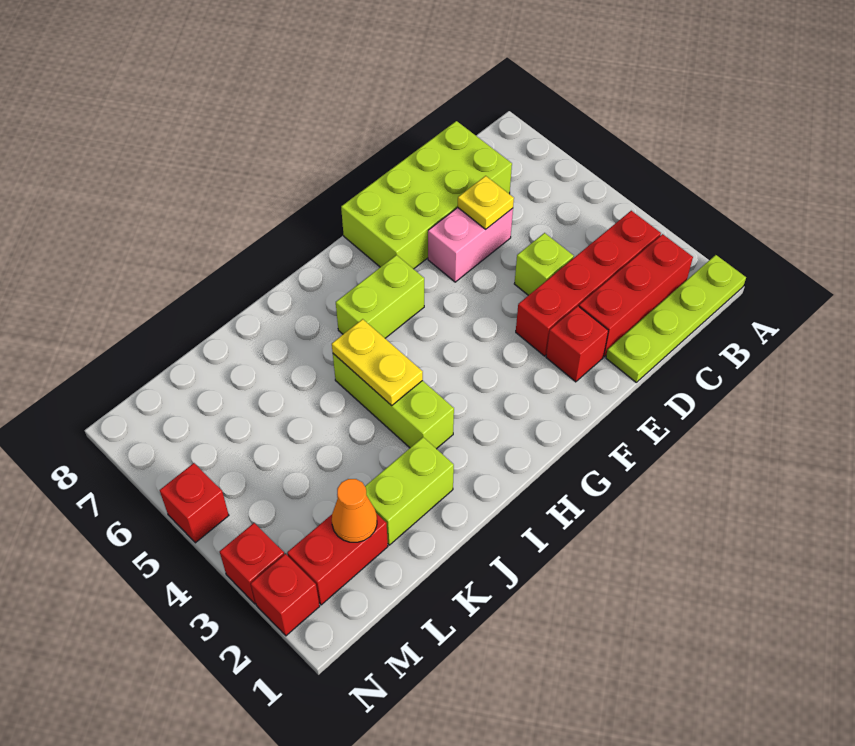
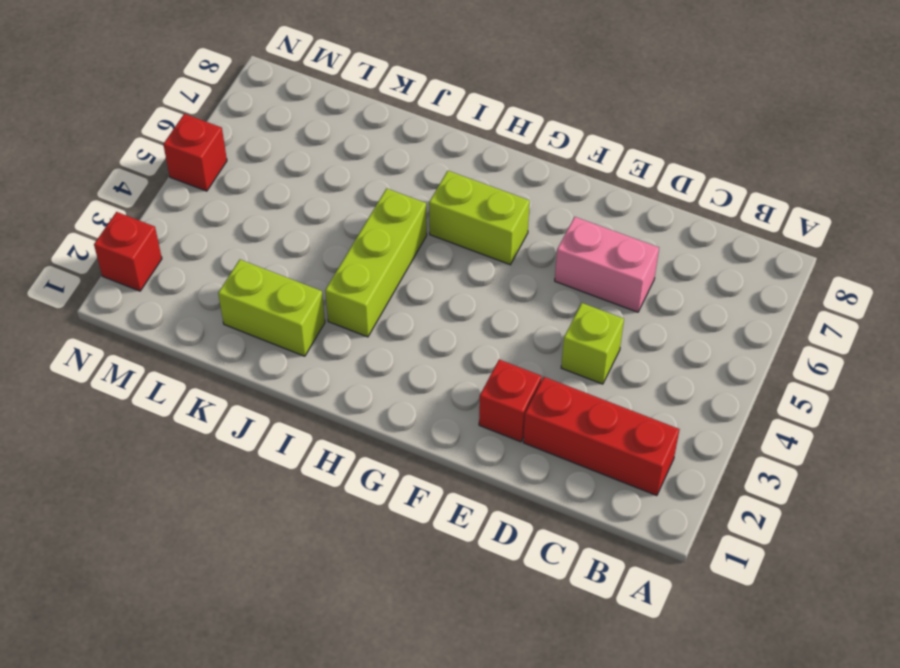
none -> lime 1x4 plate [606,255,746,382]
none -> red 1x4 brick [516,211,661,356]
none -> lime 2x4 brick [341,121,512,269]

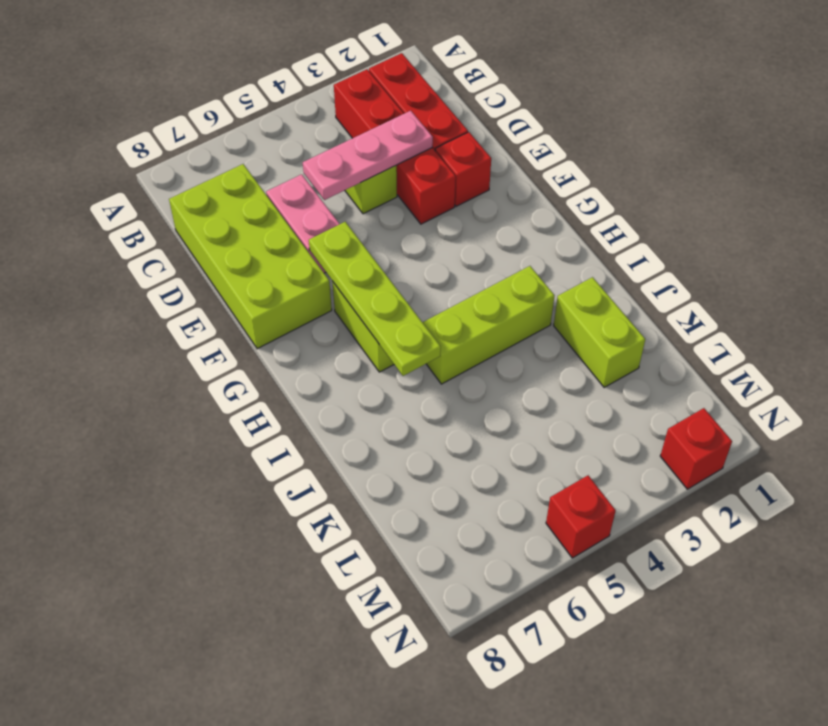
pink 1x3 plate [303,111,433,200] -> none
lime 1x4 plate [309,222,441,376] -> lime 1x4 plate moved to [606,255,746,382]
none -> red 1x2 brick [287,513,388,605]
none -> red 1x1 brick [219,523,284,604]
none -> yellow 1x1 plate [458,176,514,229]

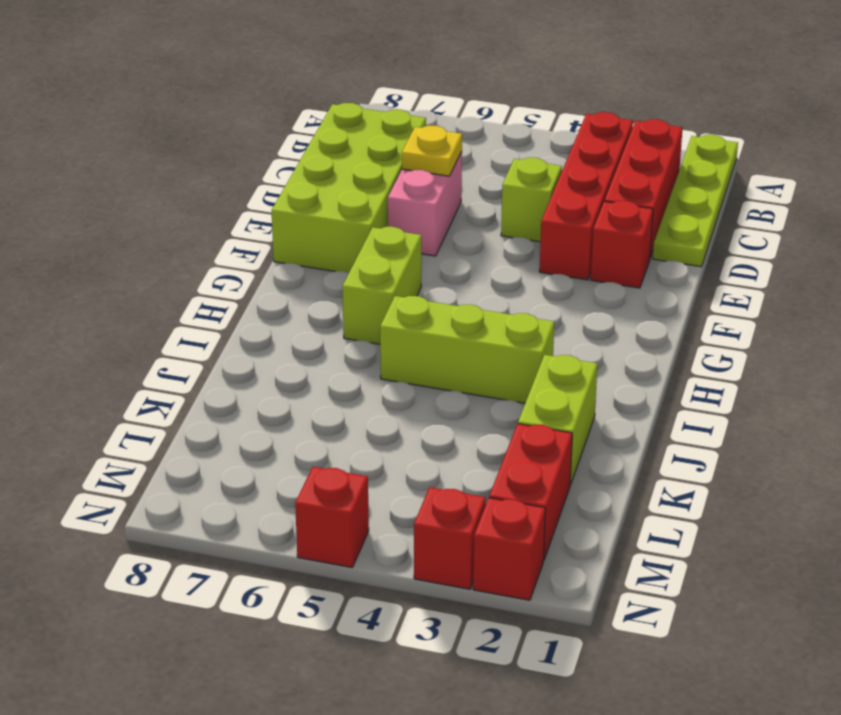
none -> yellow 1x2 plate [332,319,423,406]
none -> orange 1x1 cone [332,479,377,542]

